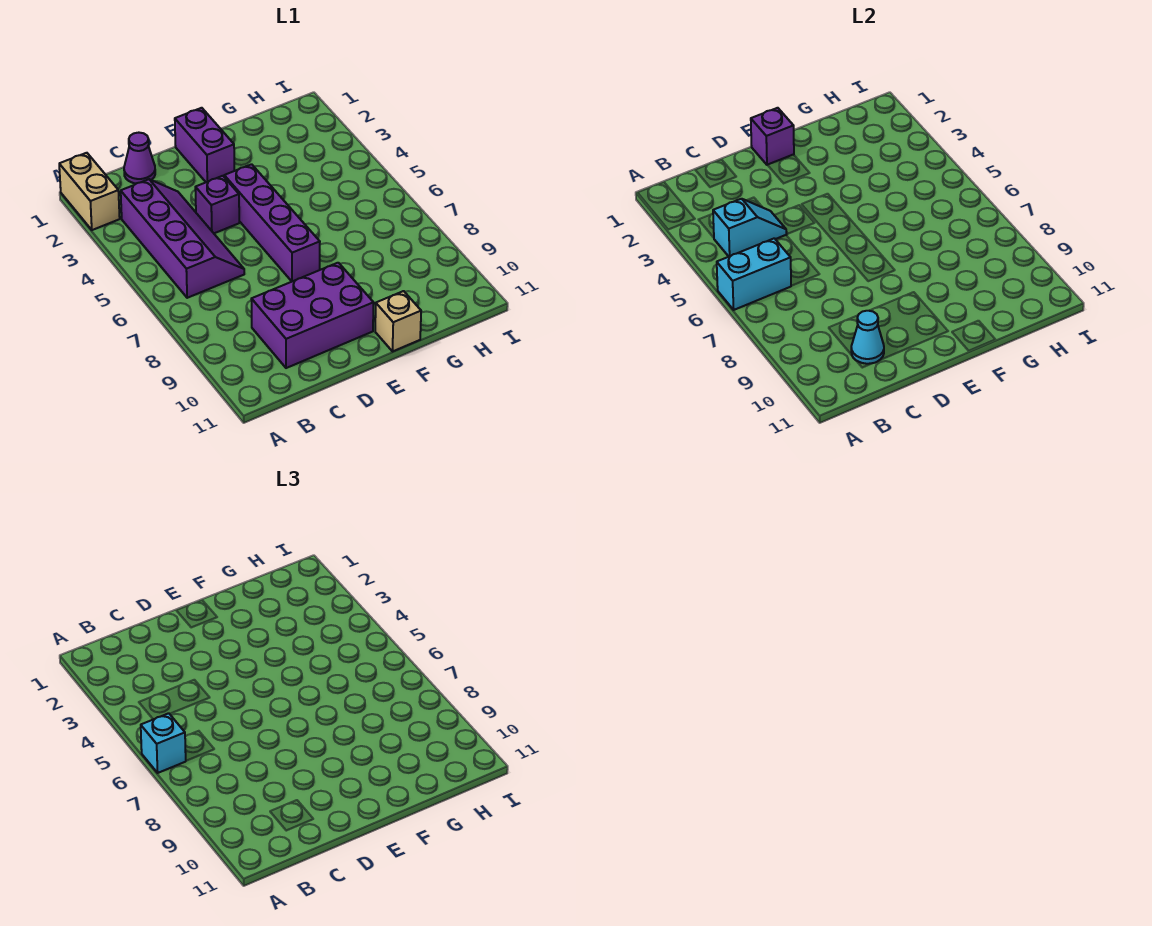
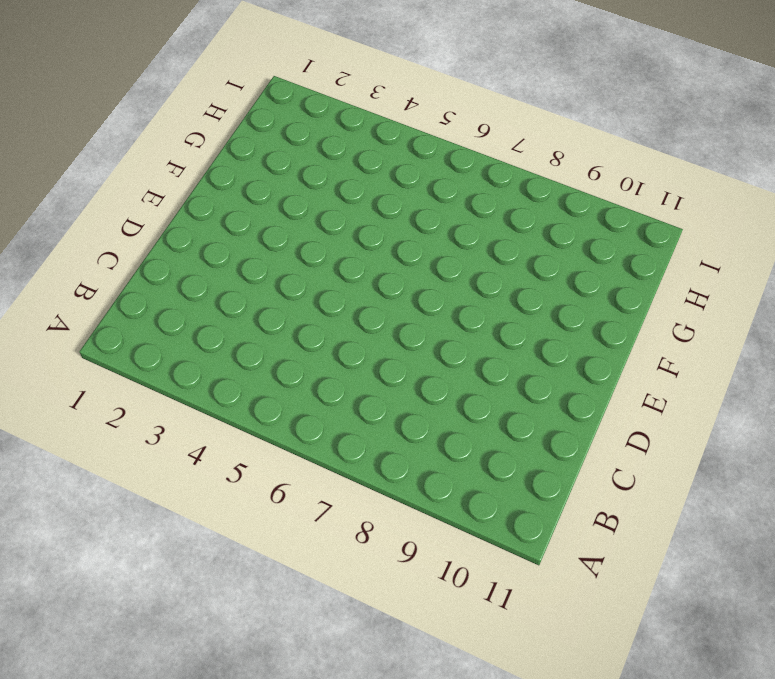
none -> tan 1x2 brick [59,153,120,230]
none -> purple 2x4 slope [121,179,244,298]
none -> purple 1x1 cone [124,133,155,184]

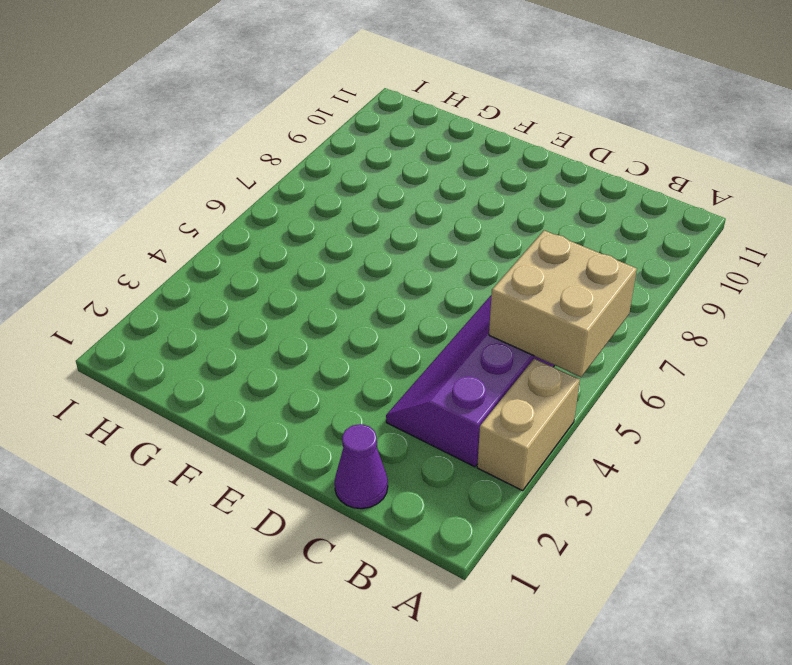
tan 1x2 brick [477,359,580,491] -> tan 1x2 brick moved to [59,153,120,230]
tan 2x2 brick [489,230,637,377] -> cyan 1x2 brick [717,238,791,310]
none -> purple 2x3 brick [251,263,374,368]
none -> purple 1x1 brick [195,176,239,233]
none -> purple 1x2 brick [175,108,234,182]

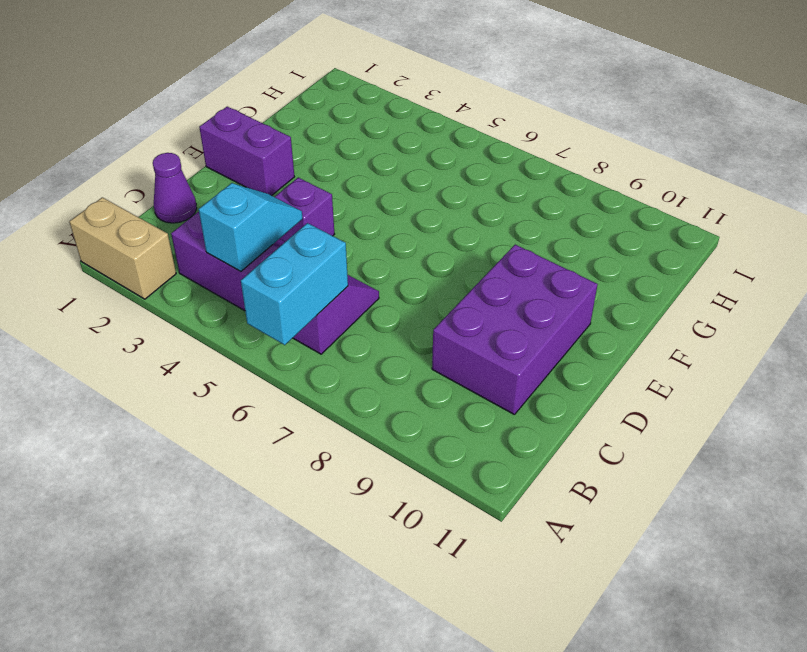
none -> purple 1x4 brick [224,164,320,281]
none -> tan 1x1 brick [375,291,421,351]
none -> cyan 1x1 cone [851,311,884,364]

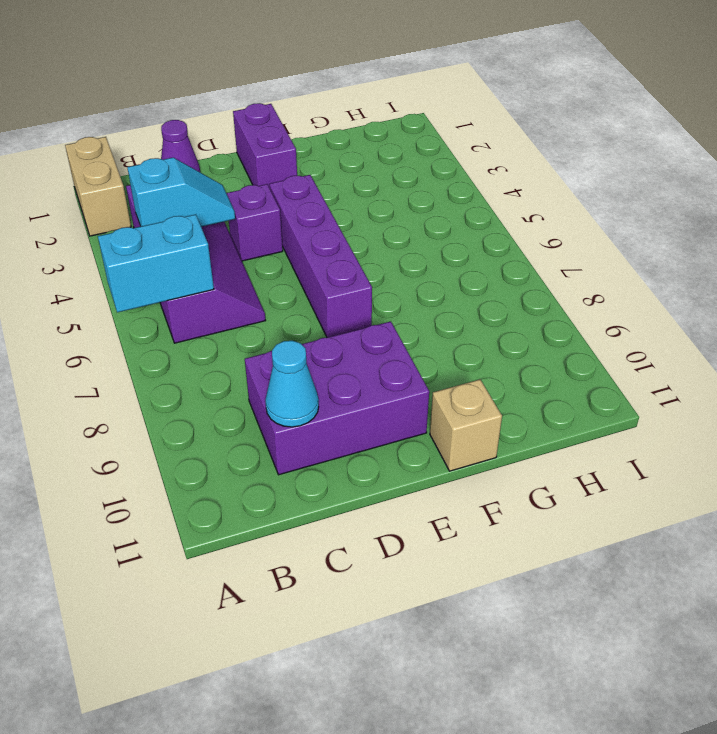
none -> purple 1x1 brick [751,108,794,165]
none -> cyan 1x1 brick [141,713,186,773]

